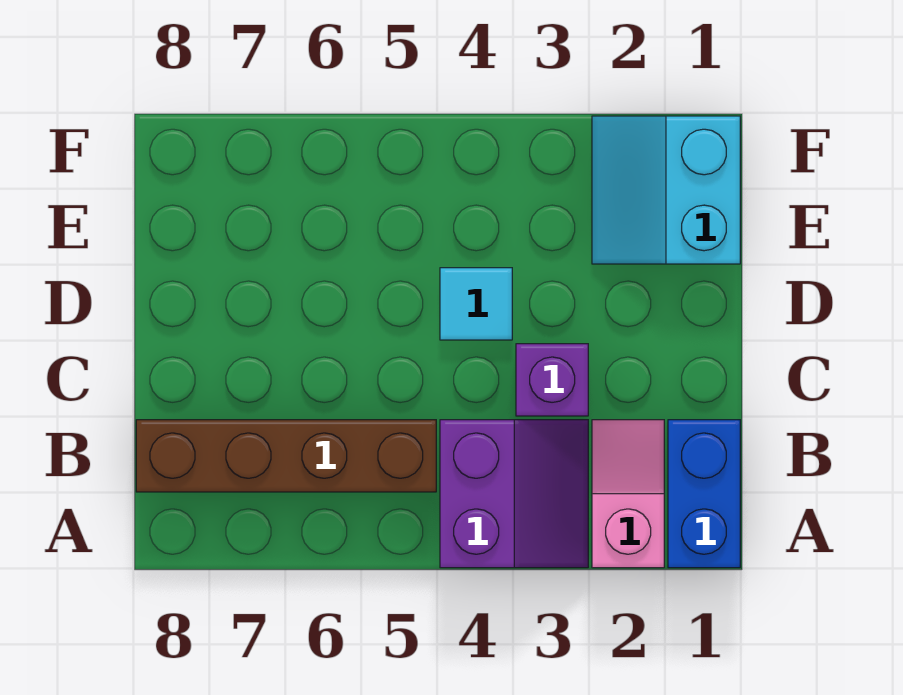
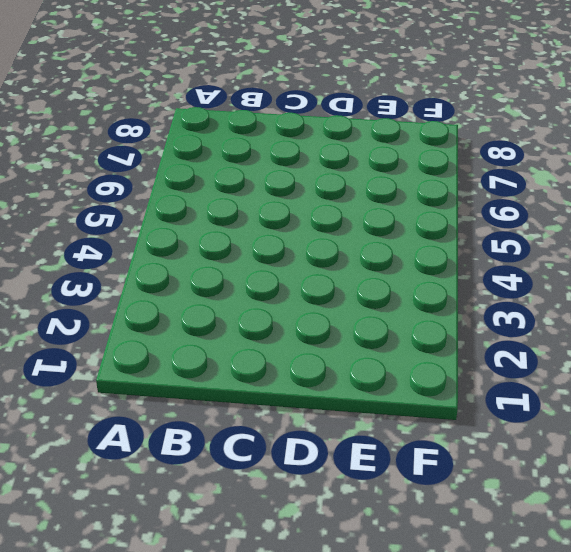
none -> blue 1x2 brick [668,420,740,568]
none -> pink 1x2 slope [592,420,664,568]

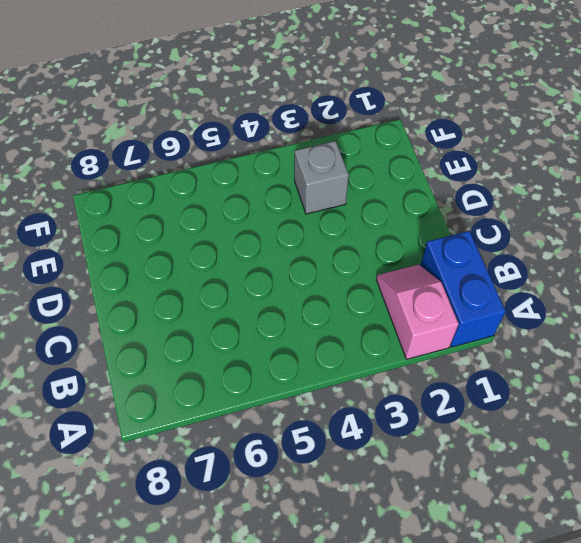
grey 1x1 brick [294,141,349,214] -> none
none -> purple 2x2 slope [440,420,588,568]
none -> brown 1x4 brick [136,420,436,492]

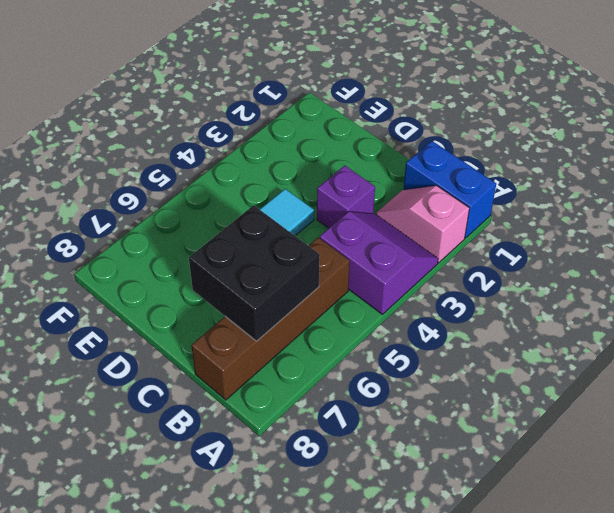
black 2x2 brick [189,205,320,341] -> none
none -> cyan 2x2 slope [592,116,740,264]

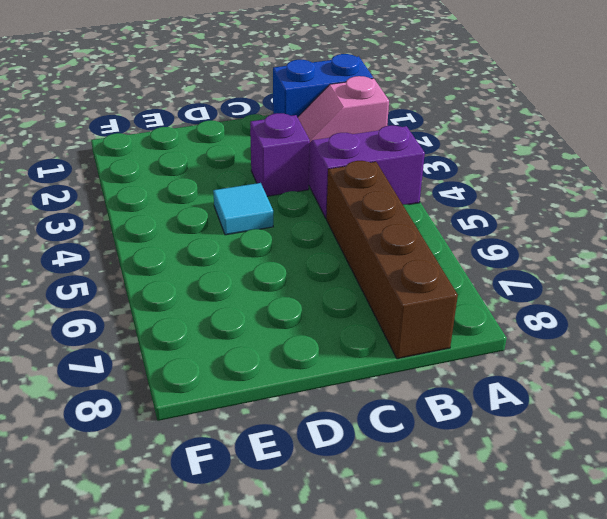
none -> cyan 2x2 slope [592,116,740,264]

